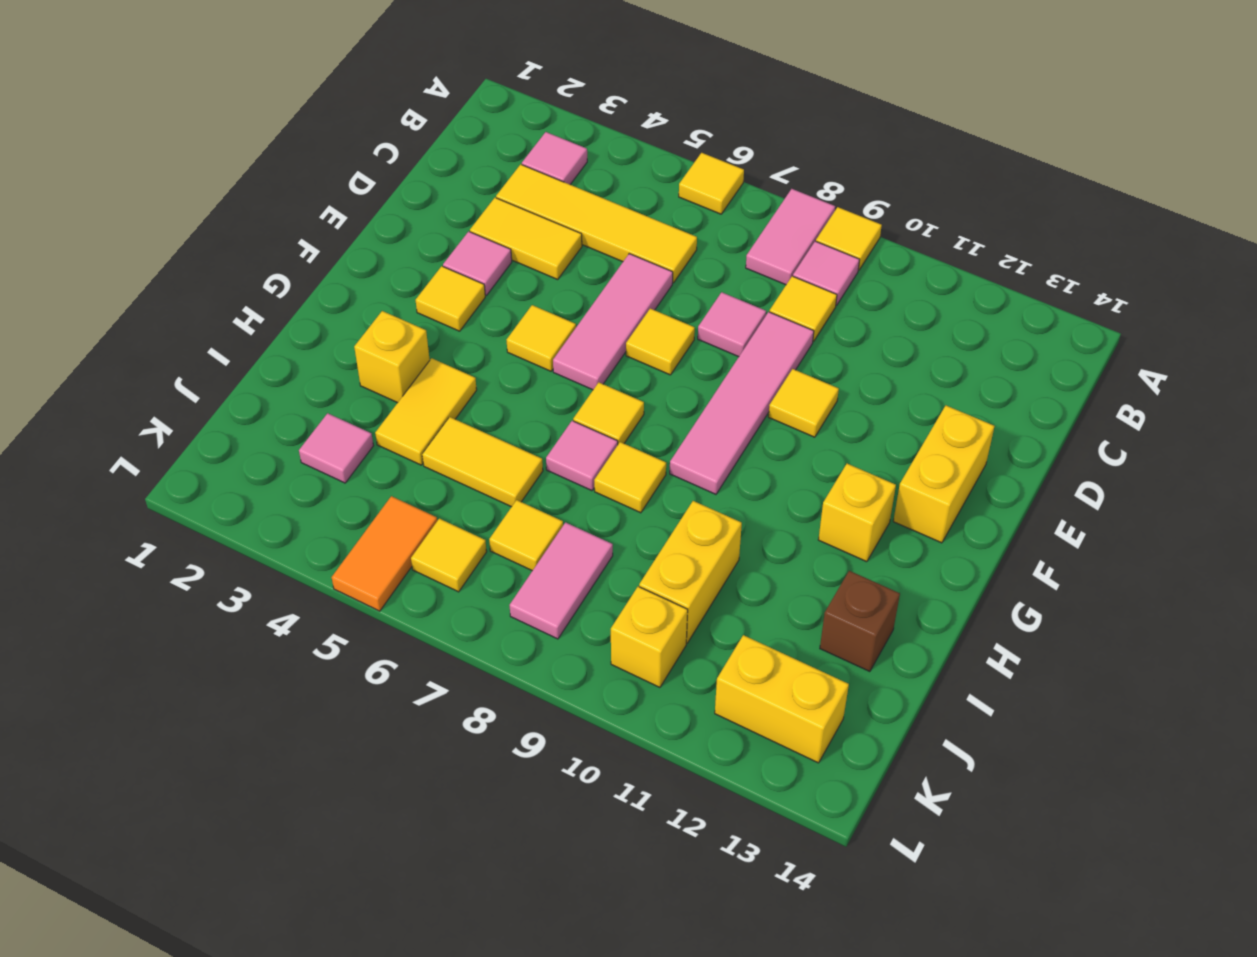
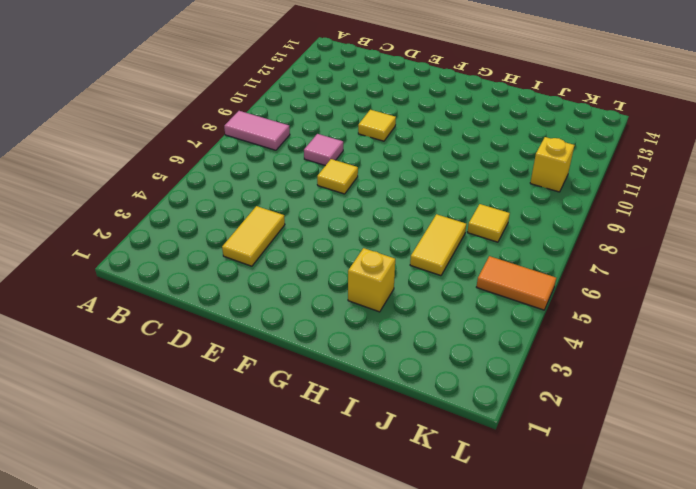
none -> yellow 1x1 tile [679,153,744,214]
none -> yellow 1x1 tile [816,207,882,270]
none -> pink 1x1 tile [522,132,587,184]
none -> pink 1x1 tile [793,241,860,306]

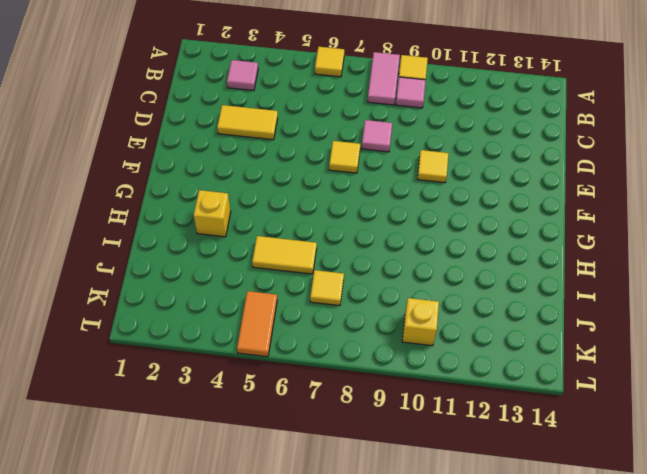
none -> yellow 1x4 tile [496,164,697,283]
none -> yellow 1x1 tile [770,276,837,342]
none -> pink 1x3 tile [553,254,673,390]
none -> pink 1x4 tile [670,312,814,494]

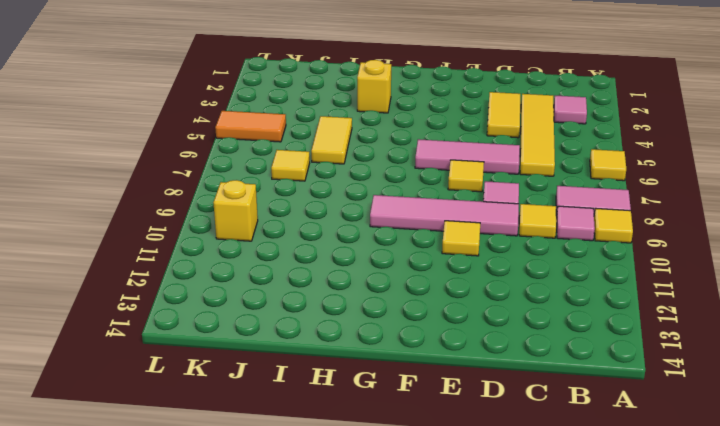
none -> pink 1x1 tile [443,231,512,295]
none -> yellow 1x2 brick [893,406,994,543]
none -> yellow 1x1 tile [416,266,485,331]
none -> yellow 1x1 tile [507,305,576,371]

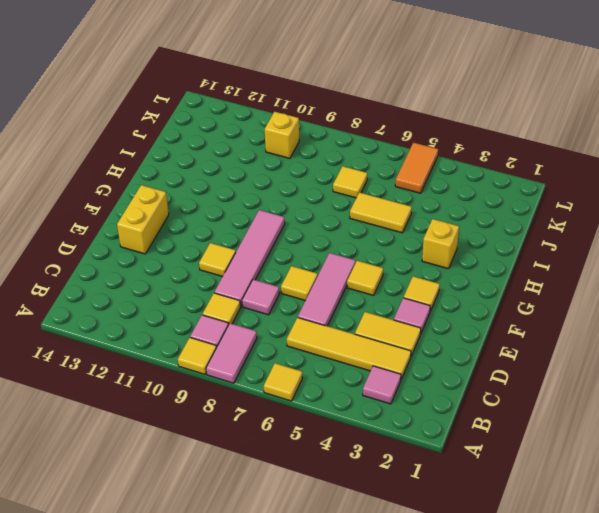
none -> yellow 1x1 tile [573,382,644,444]
none -> yellow 1x1 brick [818,464,896,562]
none -> yellow 1x2 tile [375,358,477,465]
none -> pink 1x1 tile [546,421,618,491]

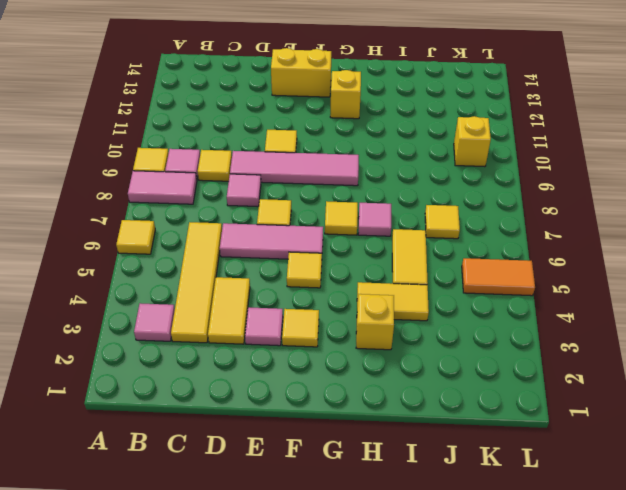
none -> yellow 1x1 tile [594,442,666,513]
none -> yellow 1x2 brick [639,501,742,643]
none -> brown 1x1 brick [820,571,900,672]
none -> pink 1x1 tile [299,413,374,483]

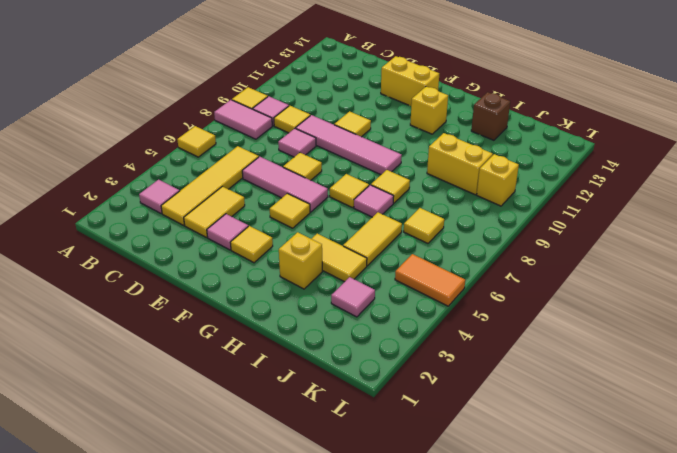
none -> pink 1x2 tile [510,522,613,639]
none -> yellow 1x1 tile [411,519,487,592]
none -> yellow 1x2 brick [715,635,849,763]

